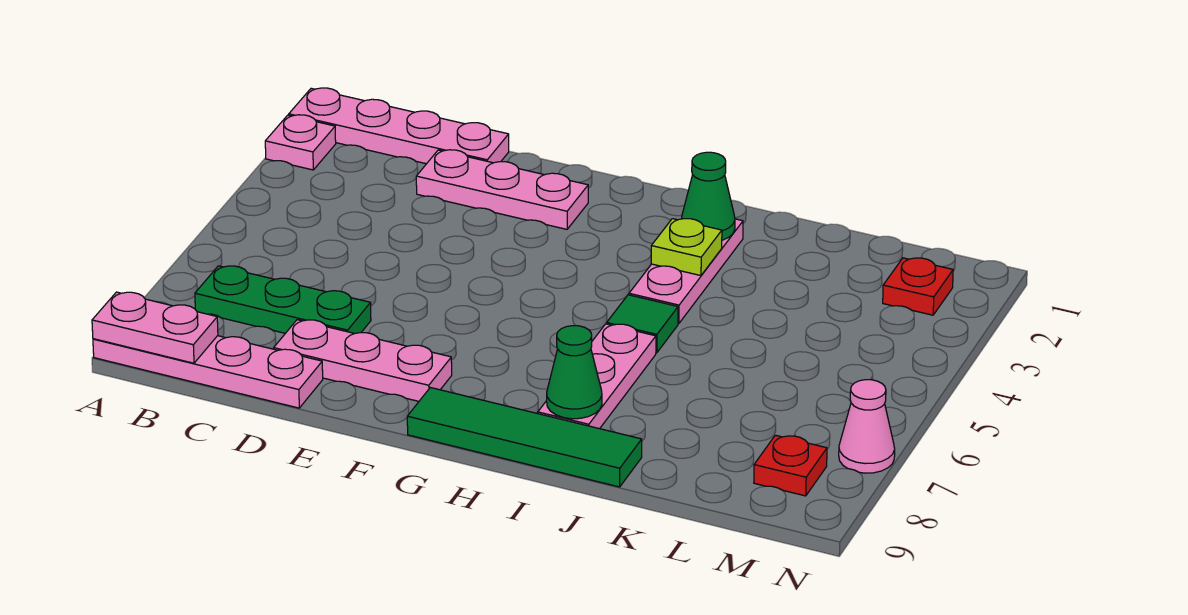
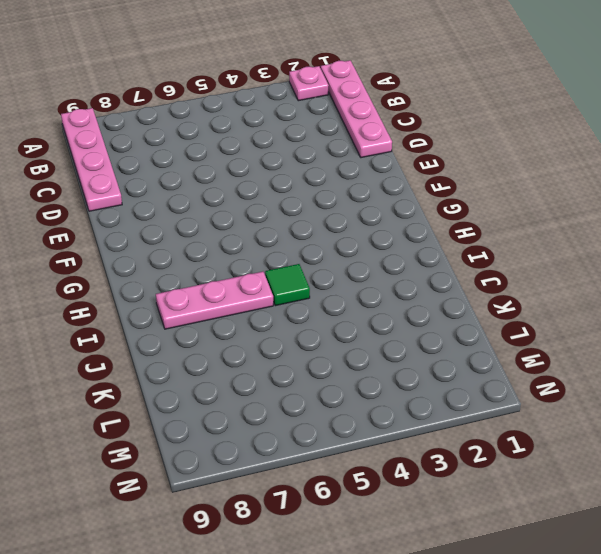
none -> green 1x3 plate [195,266,371,334]
none -> pink 1x3 plate [416,150,588,229]
none -> pink 1x3 plate [274,320,452,401]

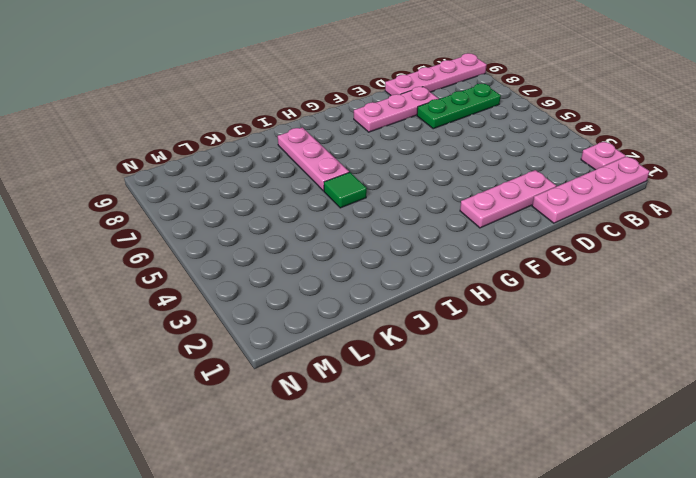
none -> green 1x4 tile [407,388,642,487]
none -> pink 1x3 plate [629,219,743,323]
none -> red 1x1 plate [883,258,953,315]

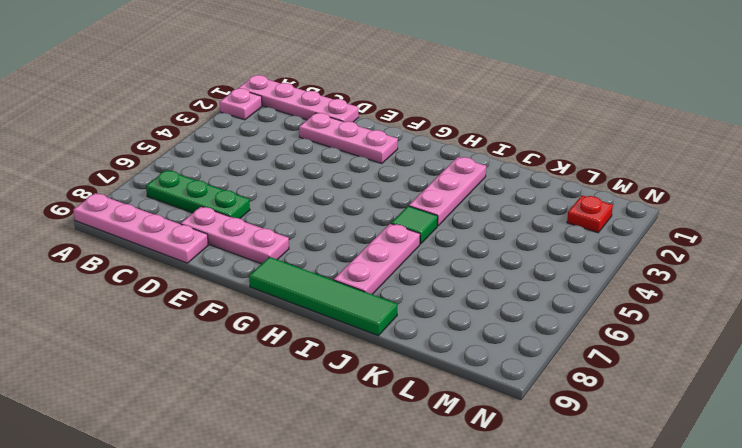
none -> red 1x1 plate [754,435,827,496]
none -> pink 1x1 cone [839,380,895,473]
none -> pink 1x2 plate [92,292,218,363]

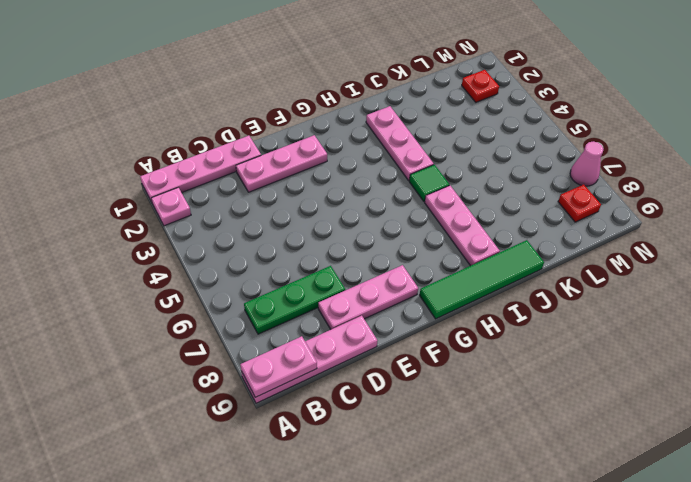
none -> green 1x1 cone [682,152,735,240]
none -> lime 1x1 plate [651,219,722,276]
none -> green 1x1 cone [547,326,602,419]

